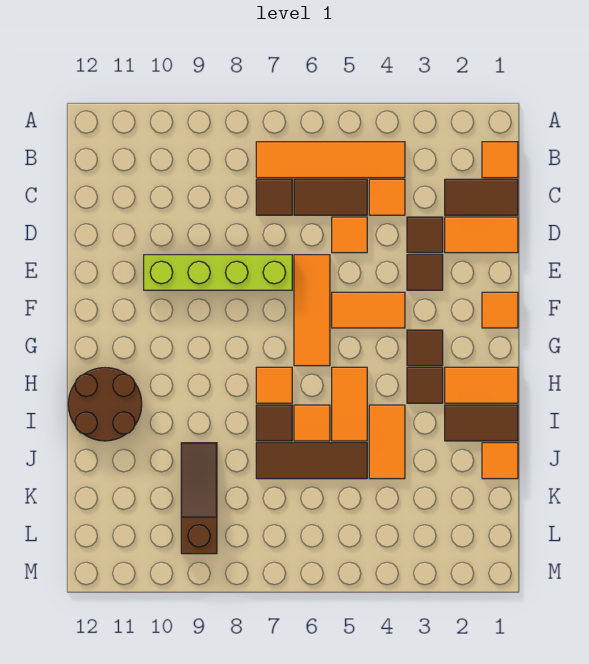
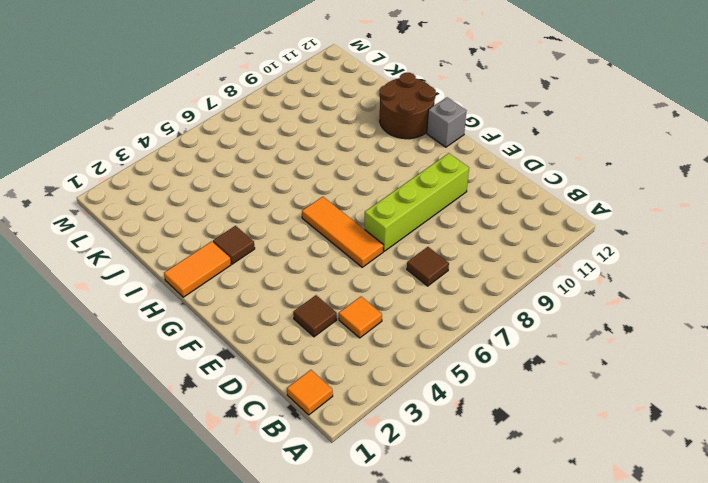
grey 1x1 brick [427,97,466,147] -> none
none -> orange 1x4 tile [256,142,405,178]
none -> brown 1x2 tile [445,179,518,215]
none -> brown 1x2 tile [294,179,367,215]

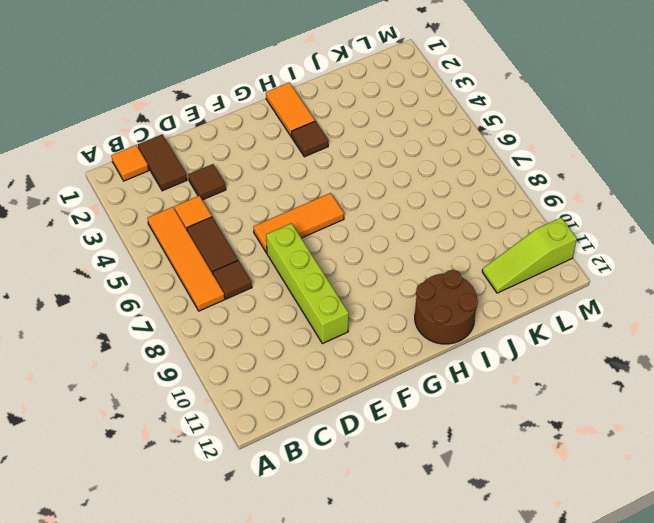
lime 1x3 slope [482,218,577,293] -> none
none -> orange 1x2 tile [445,217,518,253]
none -> orange 1x1 tile [332,217,367,253]
none -> brown 1x1 tile [407,255,443,290]

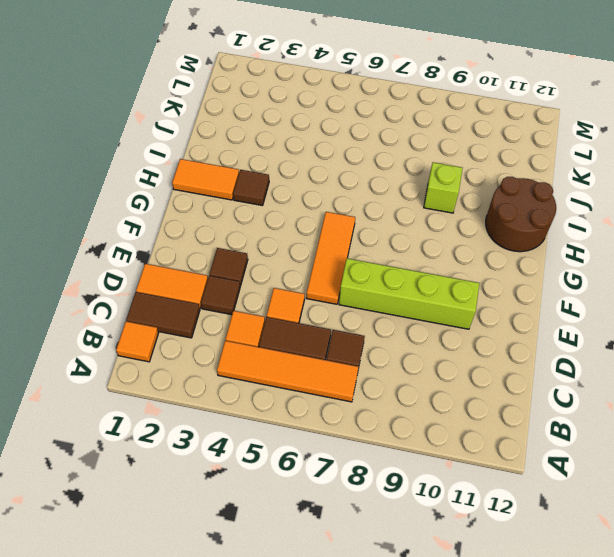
lime 1x1 brick [424,162,463,213] -> none
none -> orange 1x1 tile [482,292,518,328]
none -> orange 1x2 tile [332,292,405,328]
none -> brown 1x1 tile [407,330,443,366]

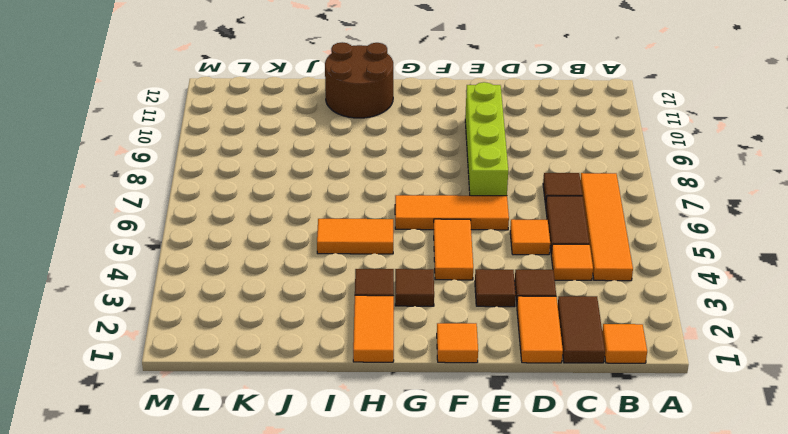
none -> orange 1x1 tile [256,367,292,403]
none -> brown 1x2 tile [445,405,518,441]
none -> orange 1x2 tile [369,405,405,479]

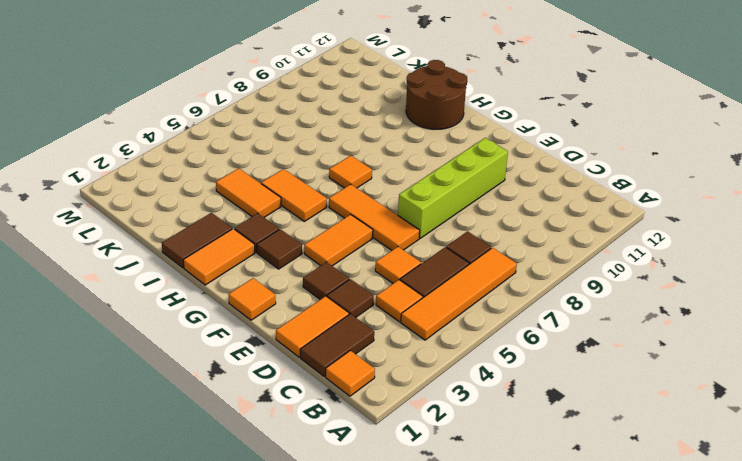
none -> orange 1x1 tile [294,405,330,441]
none -> brown 1x1 tile [256,405,292,441]
none -> orange 1x1 tile [482,443,518,479]

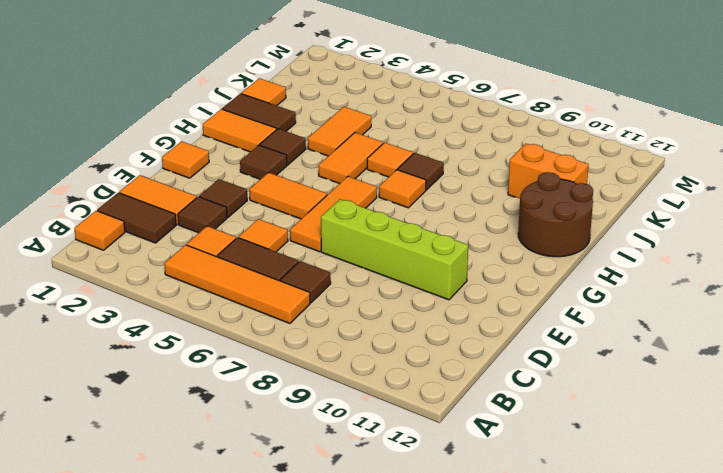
orange 1x2 brick [508,144,589,198] -> none
none -> brown 1x3 tile [256,443,367,479]
none -> brown 1x3 slope [181,443,217,554]

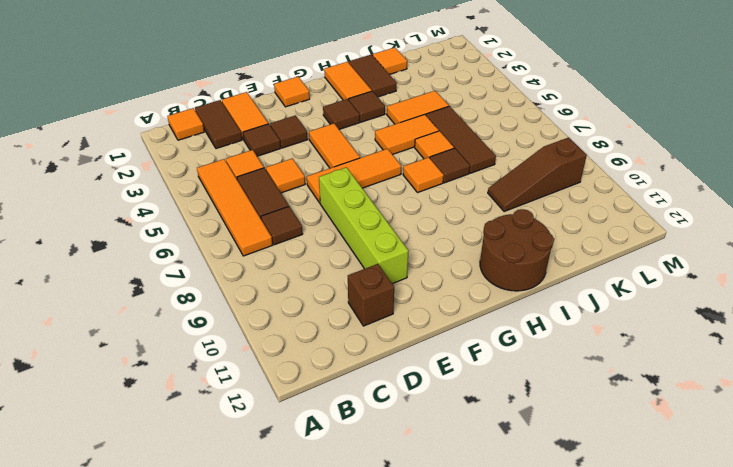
brown 1x1 brick [348,264,394,326] -> none

